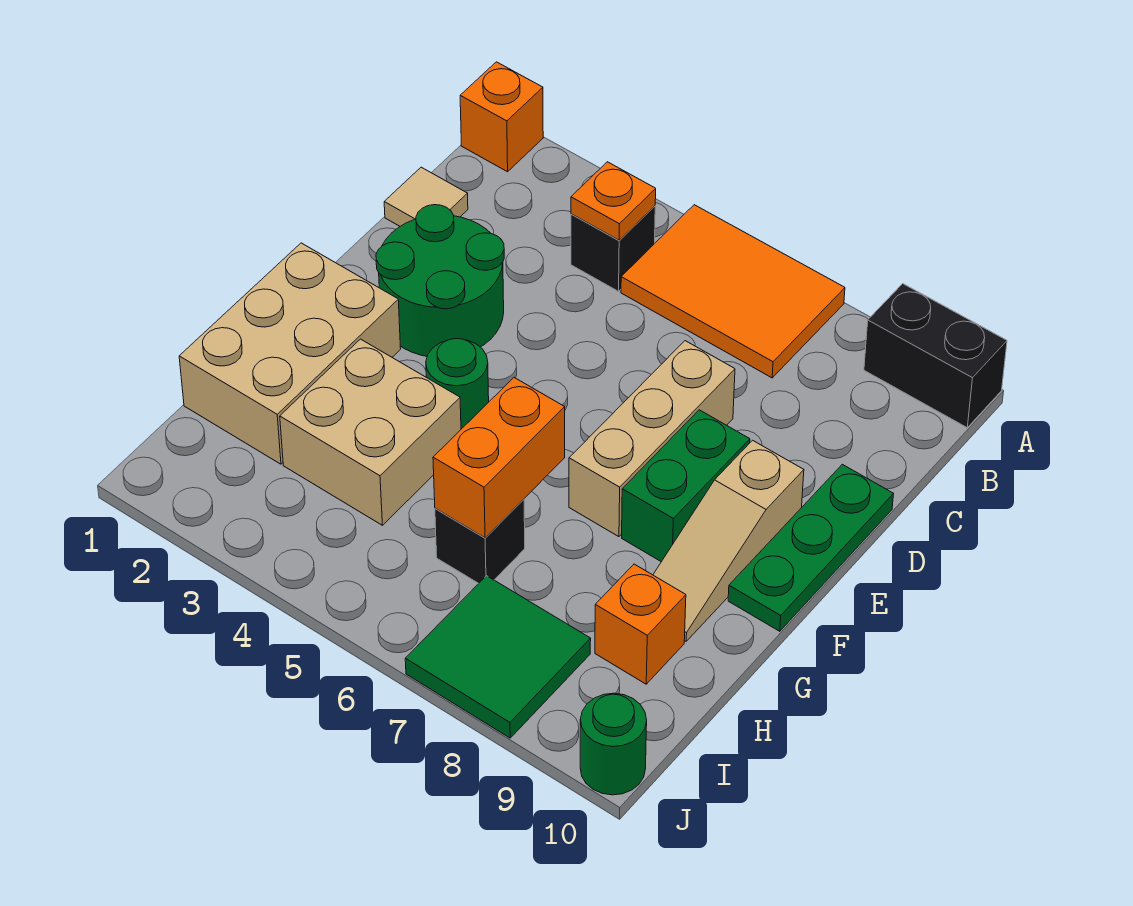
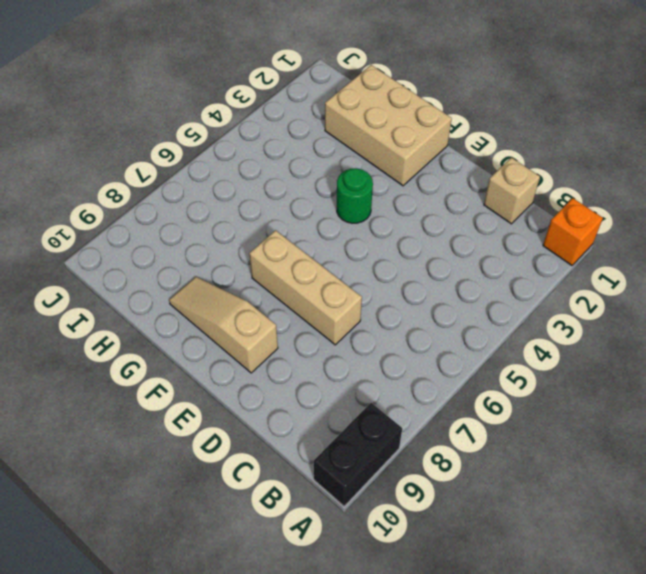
tan 1x1 brick [484,158,540,224] -> tan 1x1 tile [384,167,468,226]
none -> orange 2x3 tile [621,205,845,378]
none -> black 1x1 brick [571,206,655,291]
none -> green 2x2 round brick [376,205,504,356]

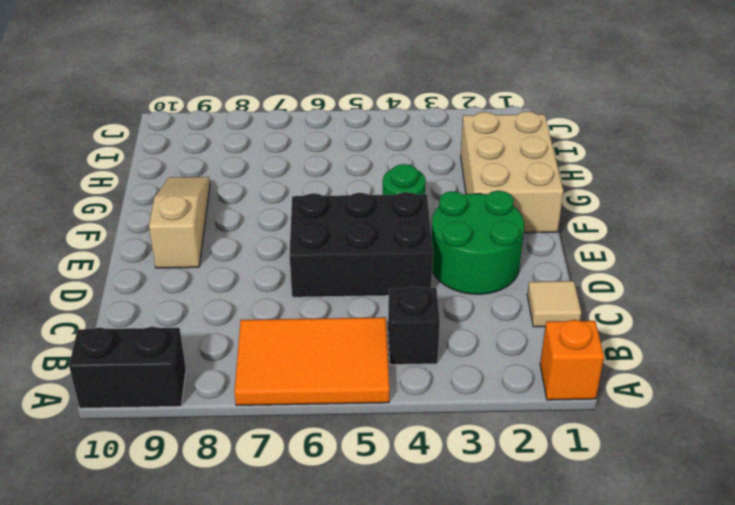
black 2x3 brick [290,192,433,297] -> none
none -> tan 1x3 brick [569,341,735,537]
none -> green 1x3 plate [728,464,893,631]
none -> green 1x2 brick [622,410,750,562]

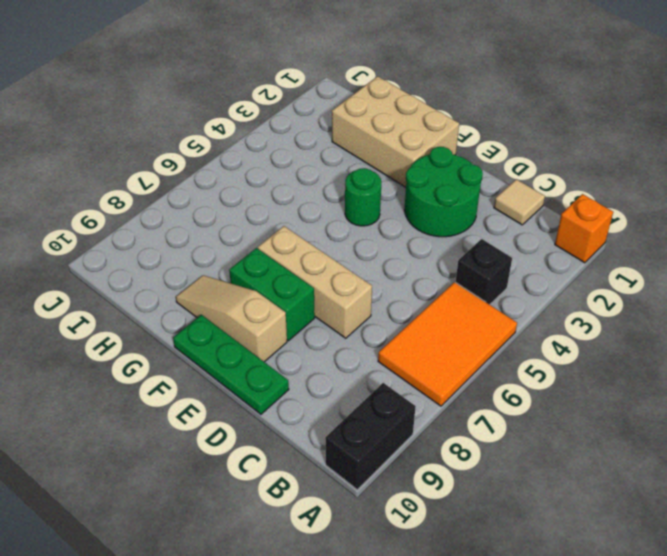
none -> tan 2x2 brick [280,339,461,525]
none -> black 1x1 brick [435,499,525,583]
none -> orange 1x1 brick [595,564,686,684]

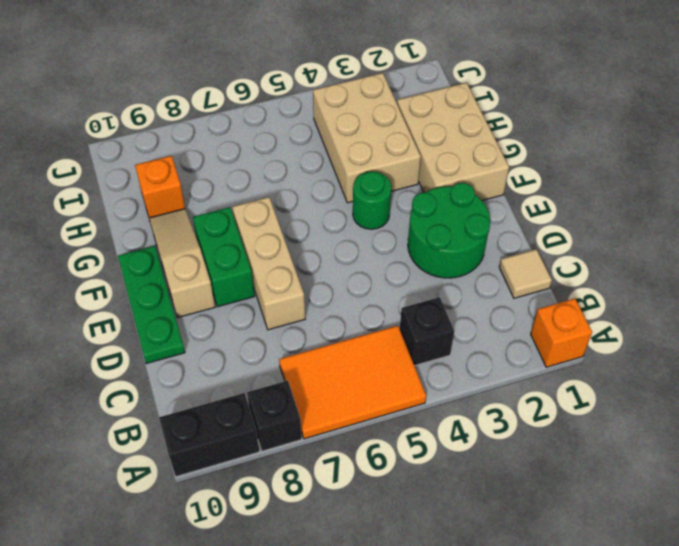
black 1x1 brick [247,381,302,451] -> black 1x1 brick moved to [435,499,525,583]
tan 2x3 brick [313,73,421,203] -> tan 2x2 brick [280,339,461,525]
none -> green 2x2 tile [405,576,591,738]
none -> green 1x1 round brick [580,693,647,795]
none -> orange 1x1 plate [571,162,656,240]

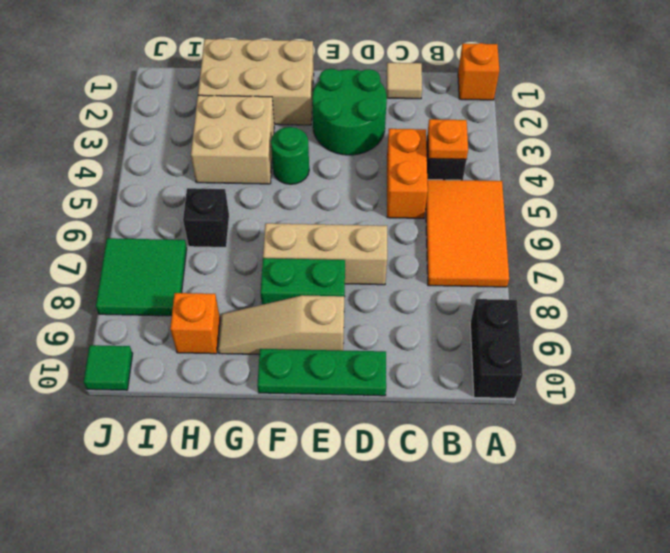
orange 1x2 brick [387,129,428,218] -> orange 1x2 brick turned to [433,378,565,538]
green 1x1 tile [84,345,133,390] -> green 1x1 round brick [580,693,647,795]

